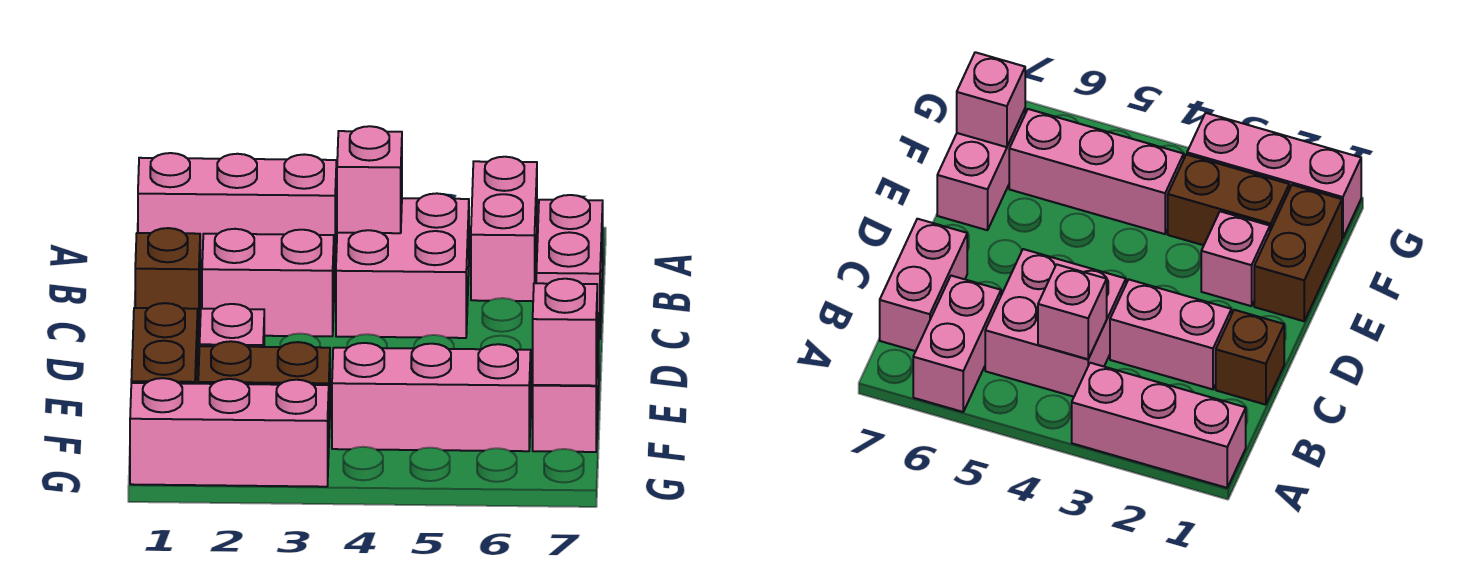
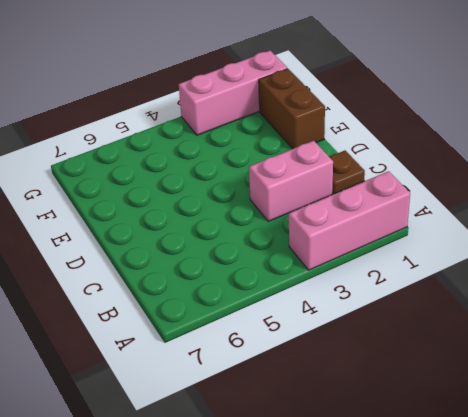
brown 1x1 plate [330,151,365,194] -> brown 1x1 brick [135,228,200,335]
none -> pink 1x2 brick [471,157,537,301]
none -> pink 2x2 brick [336,193,469,338]
none -> pink 1x2 brick [536,195,603,339]

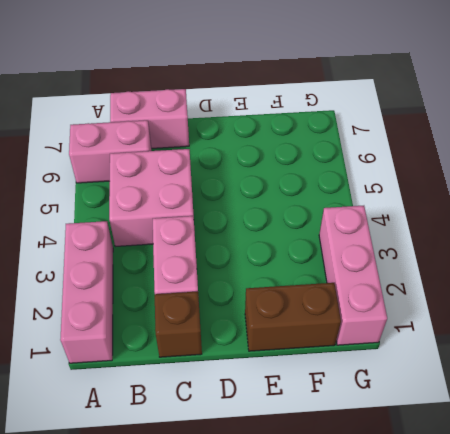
none -> pink 1x1 brick [200,304,264,347]
none -> pink 1x2 brick [533,313,599,452]
none -> brown 1x2 brick [198,341,330,429]

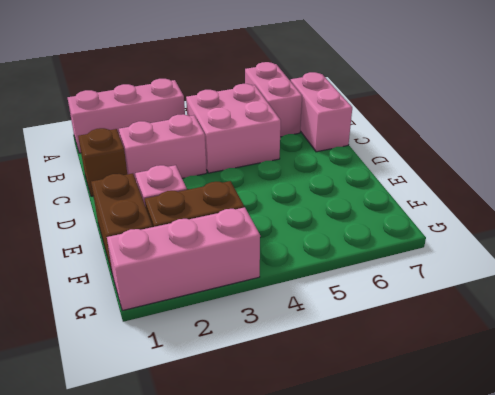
none -> pink 1x2 brick [533,313,599,452]
none -> pink 1x3 brick [332,343,531,451]
none -> pink 1x1 brick [337,126,402,233]

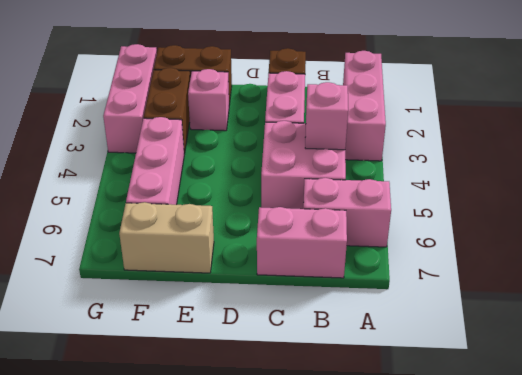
tan 1x2 brick [119,202,214,273] -> pink 1x2 brick [533,313,599,452]
none -> pink 1x1 brick [533,279,597,386]

